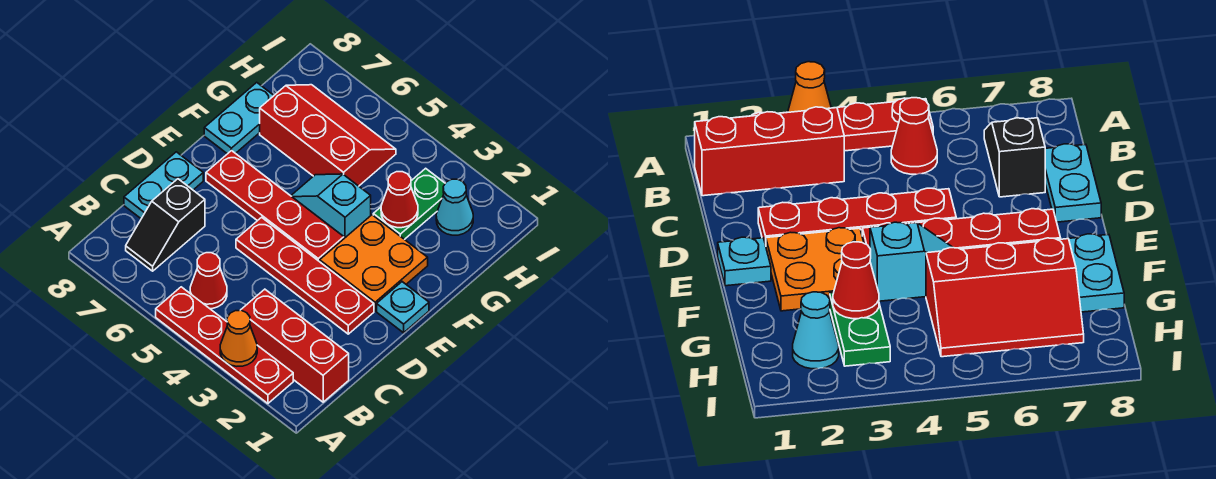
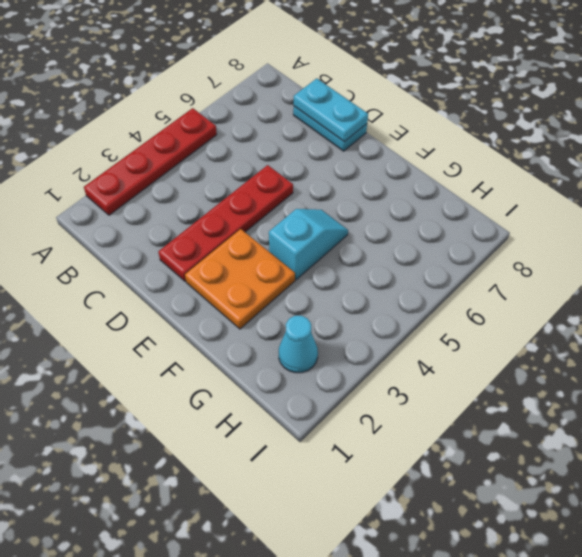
cyan 1x2 plate [294,78,368,142] -> cyan 1x2 plate moved to [204,82,274,154]
none -> red 1x3 brick [241,289,349,402]
none -> red 1x1 cone [190,253,227,309]
none -> black 1x2 slope [126,179,205,271]

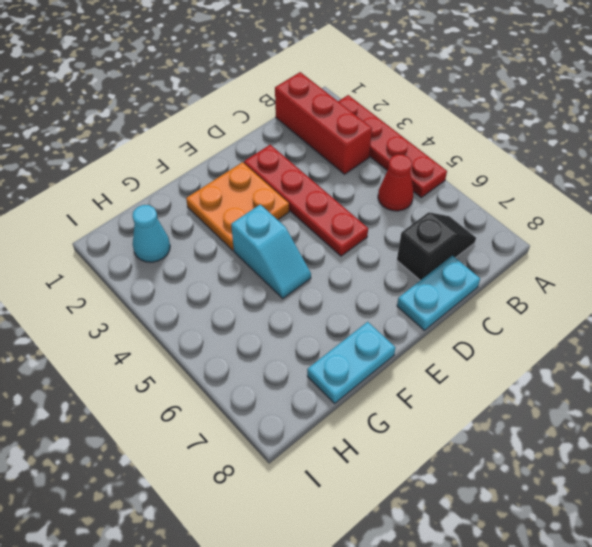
none -> cyan 1x1 plate [377,282,429,333]
none -> red 1x4 plate [206,150,344,262]
none -> green 1x2 plate [373,168,445,240]

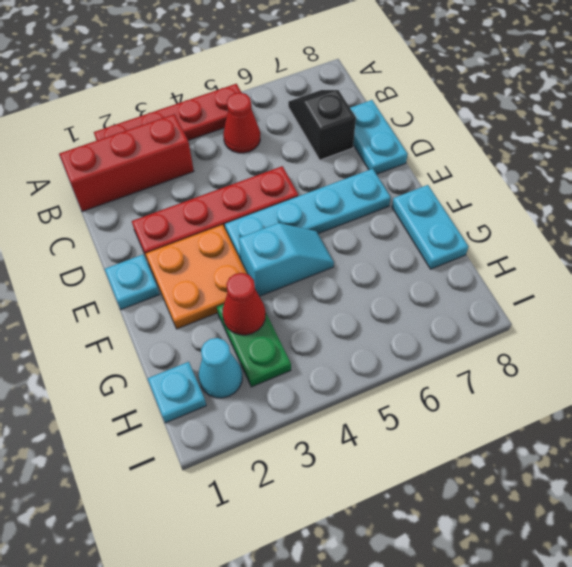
cyan 1x4 plate [225,169,391,260] -> red 1x4 plate [206,150,344,262]
cyan 1x1 plate [148,362,206,423] -> none
none -> red 2x3 slope [260,85,396,186]
none -> orange 1x1 cone [220,310,257,366]

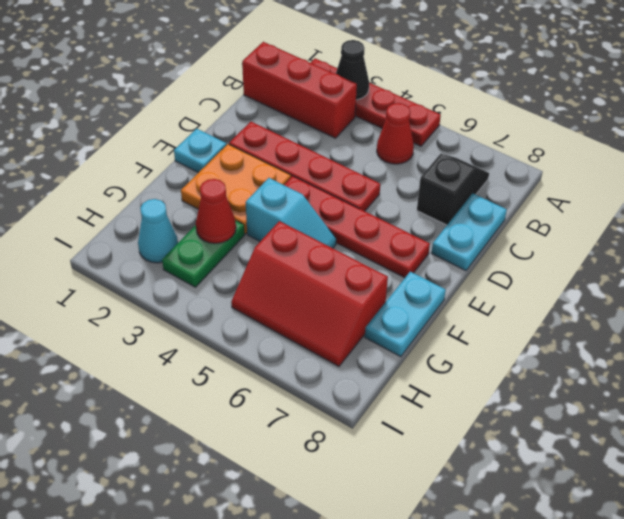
black 1x1 cone [336,40,369,100] -> orange 1x1 cone [220,310,257,366]

